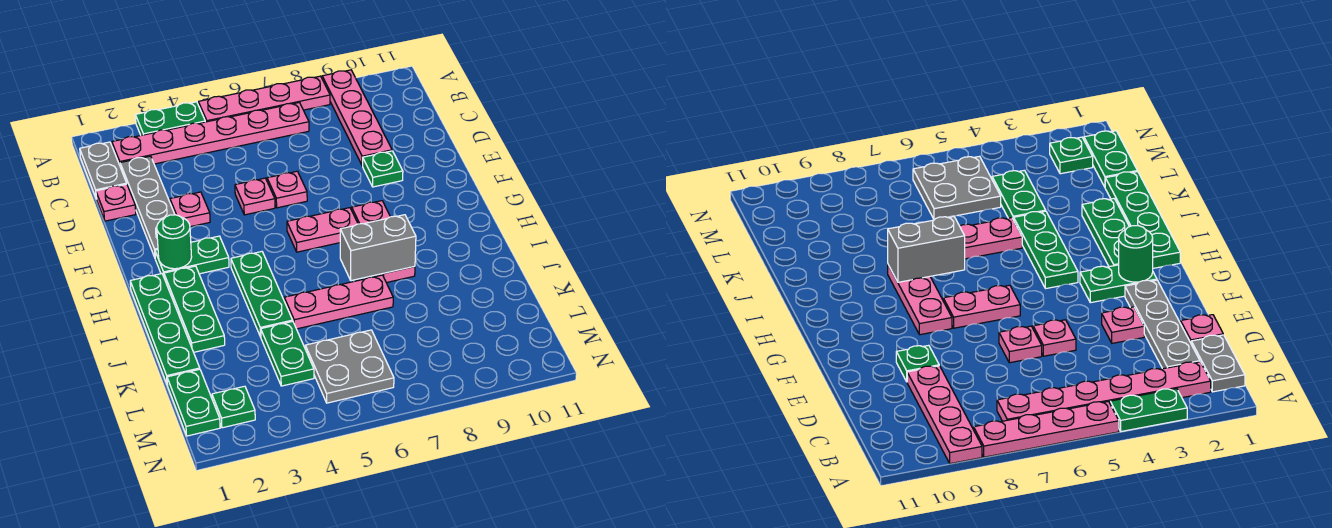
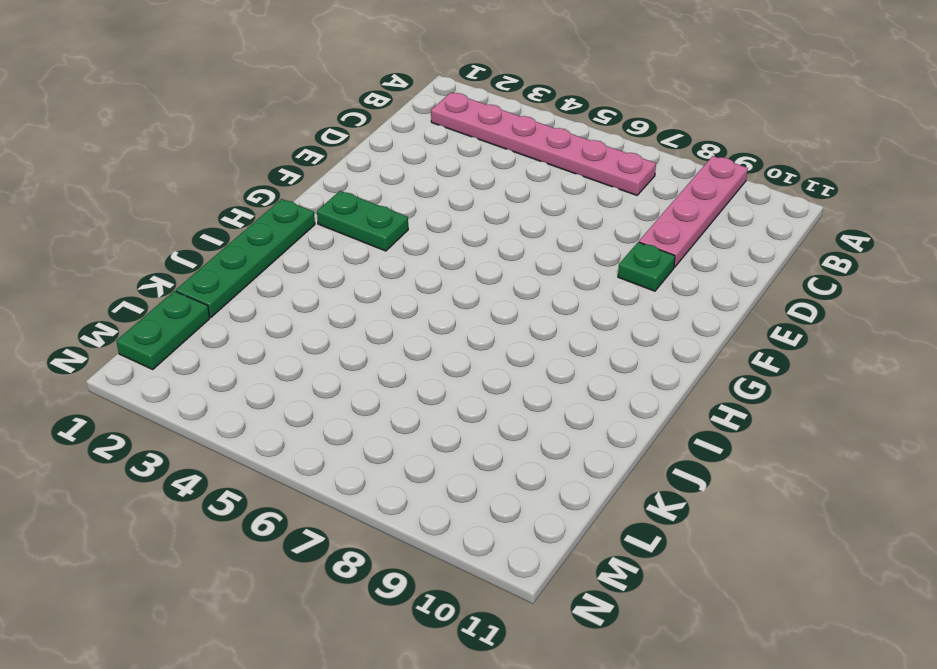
none -> green 1x2 plate [135,102,205,135]
none -> pink 1x4 plate [198,76,330,122]
none -> grey 1x2 plate [80,142,127,199]

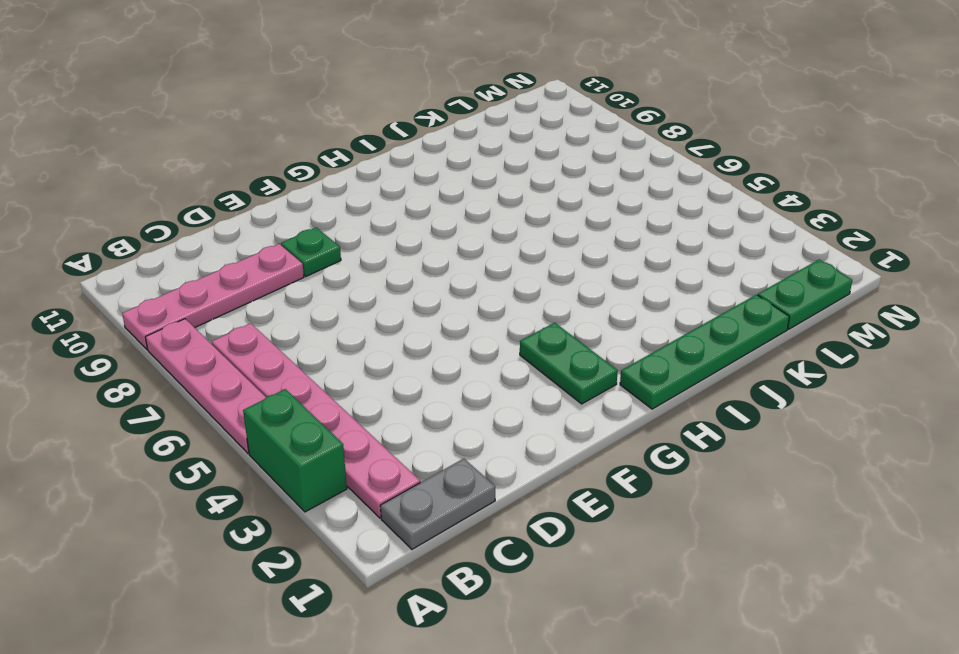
green 1x2 brick [243,389,347,512] -> green 1x2 plate [135,102,205,135]
none -> grey 1x4 plate [120,156,175,257]
none -> pink 1x1 plate [96,184,136,221]
none -> pink 1x1 plate [170,192,210,227]

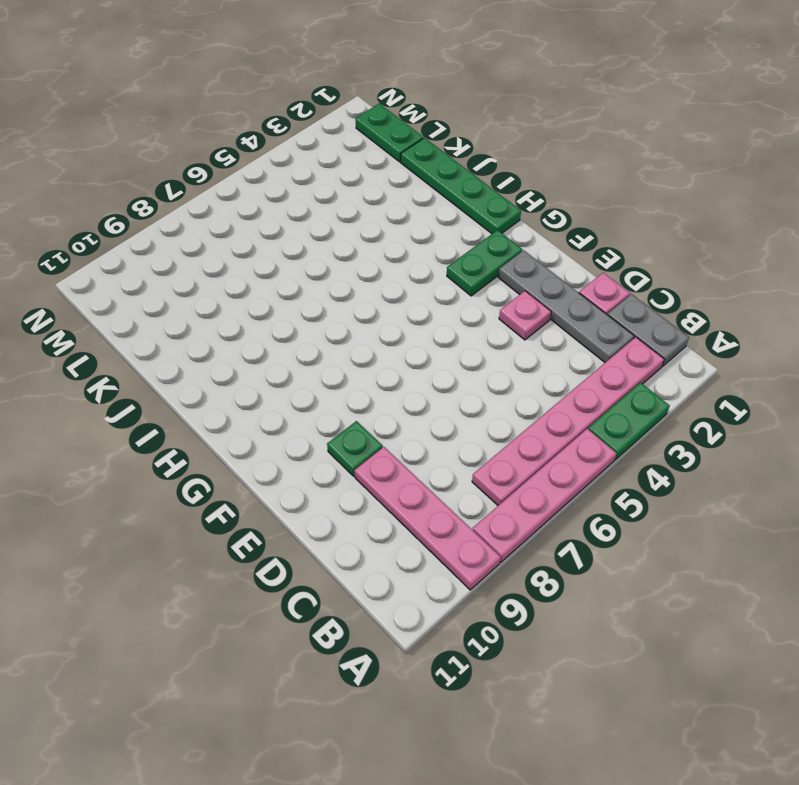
none -> pink 1x1 plate [235,178,275,215]
none -> pink 1x1 plate [267,171,307,208]
none -> pink 1x2 plate [287,208,358,252]

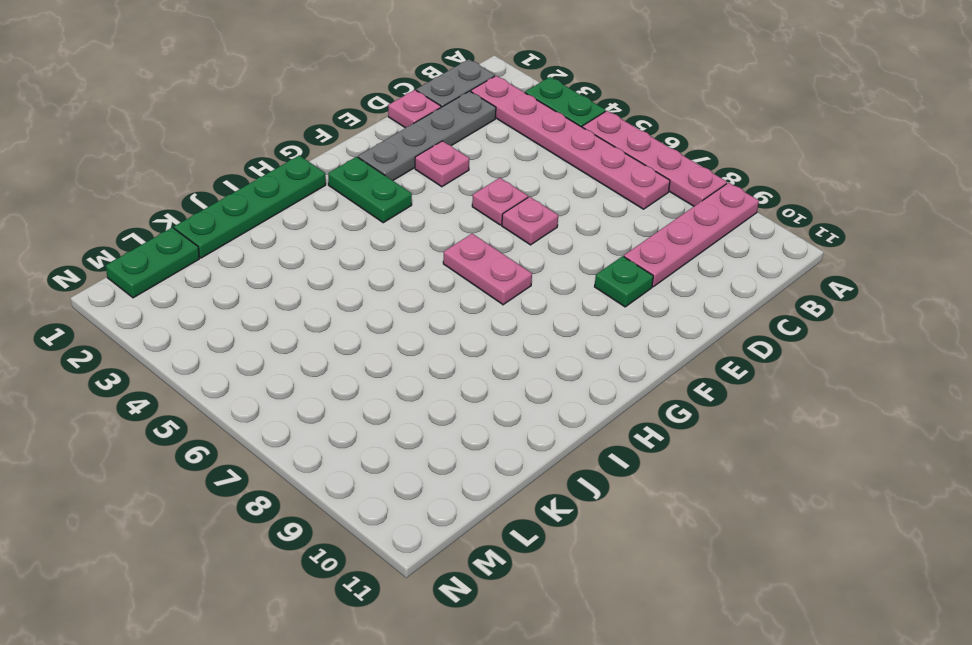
none -> pink 1x3 plate [352,201,415,283]
none -> green 1x3 plate [164,266,225,352]
none -> green 1x3 plate [231,252,293,337]

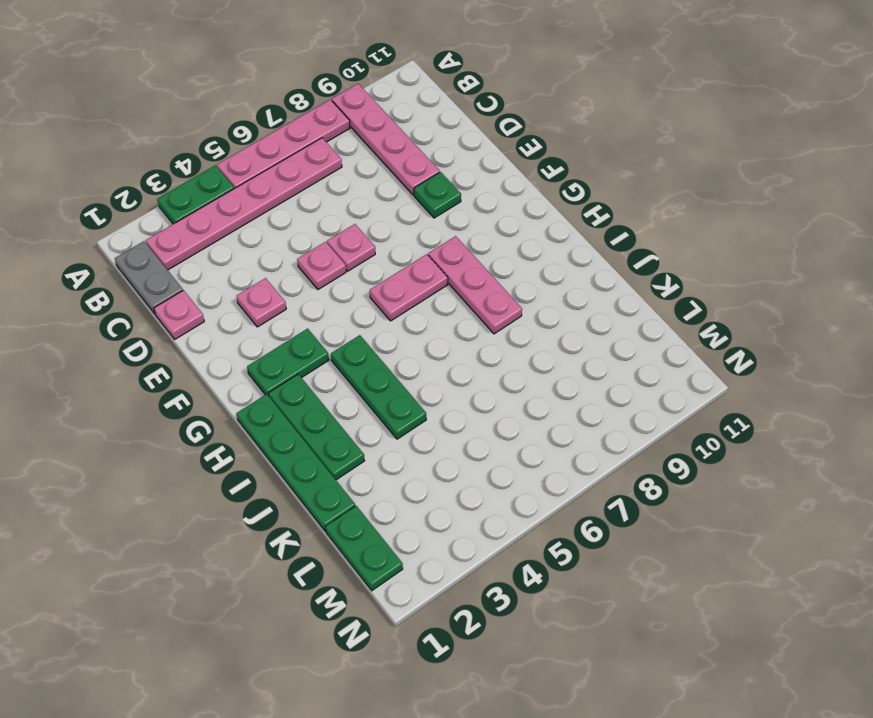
none -> grey 1x4 plate [120,156,175,257]
none -> pink 1x3 plate [284,275,393,329]
none -> green 1x2 plate [261,321,314,386]

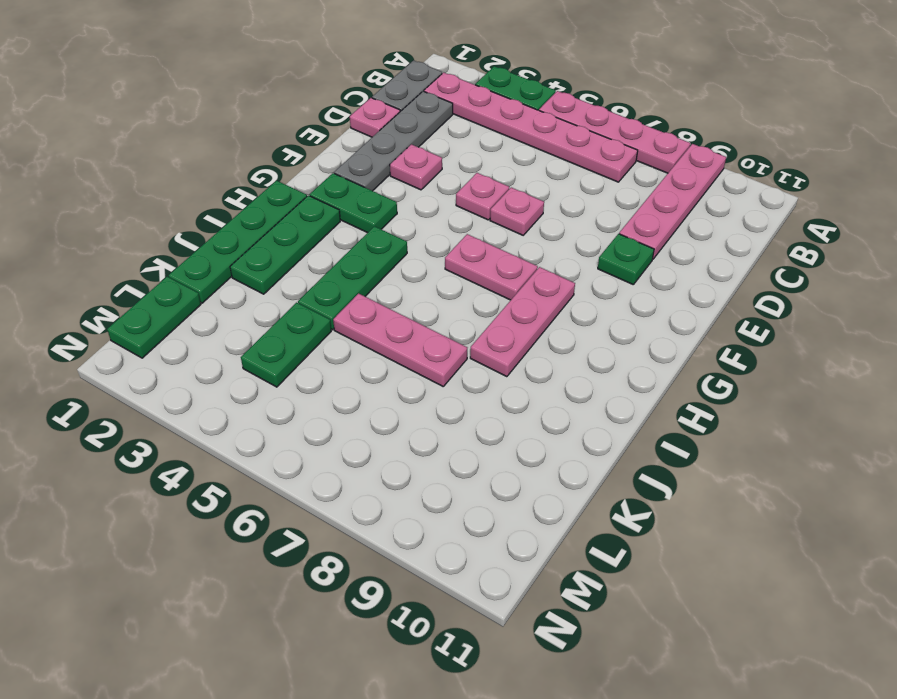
none -> grey 2x2 plate [305,330,394,403]
none -> green 1x1 plate [212,386,255,428]
none -> green 1x1 round brick [157,215,192,269]

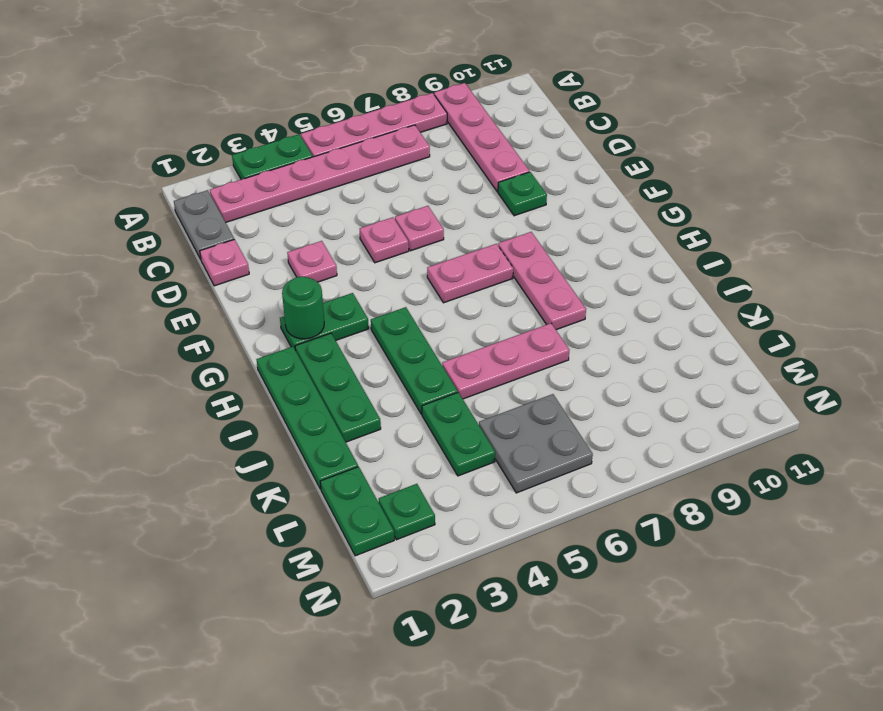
none -> grey 1x4 plate [120,156,175,257]
none -> grey 1x2 brick [340,215,416,281]

